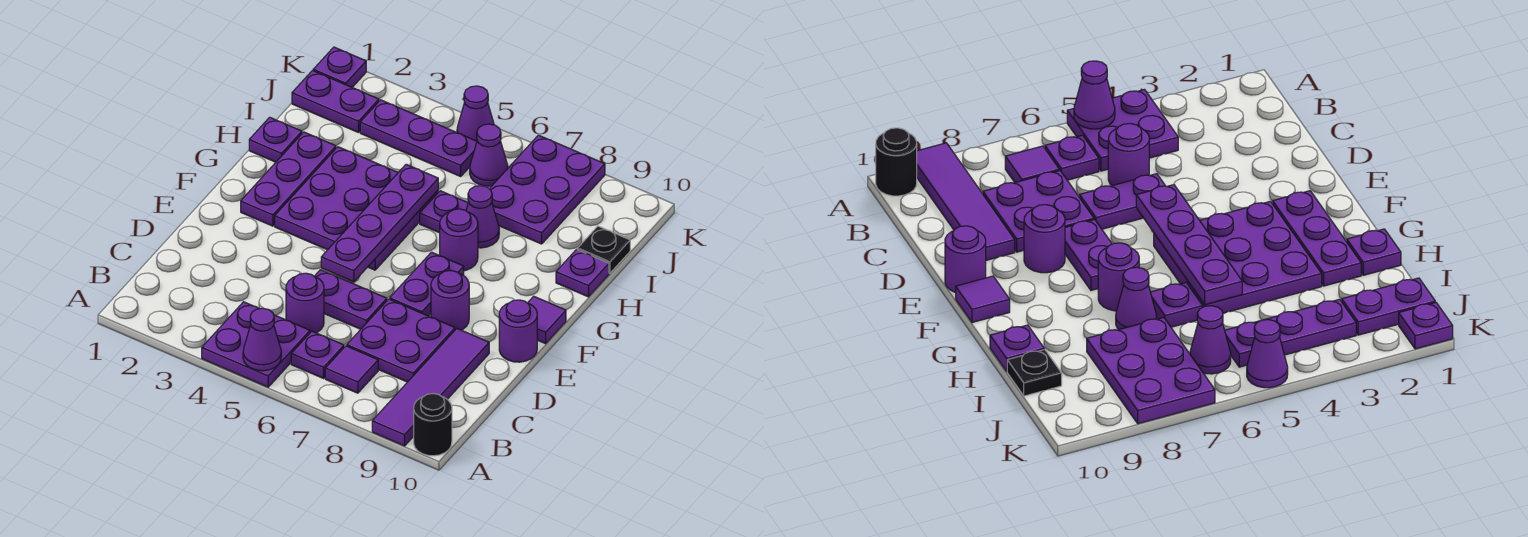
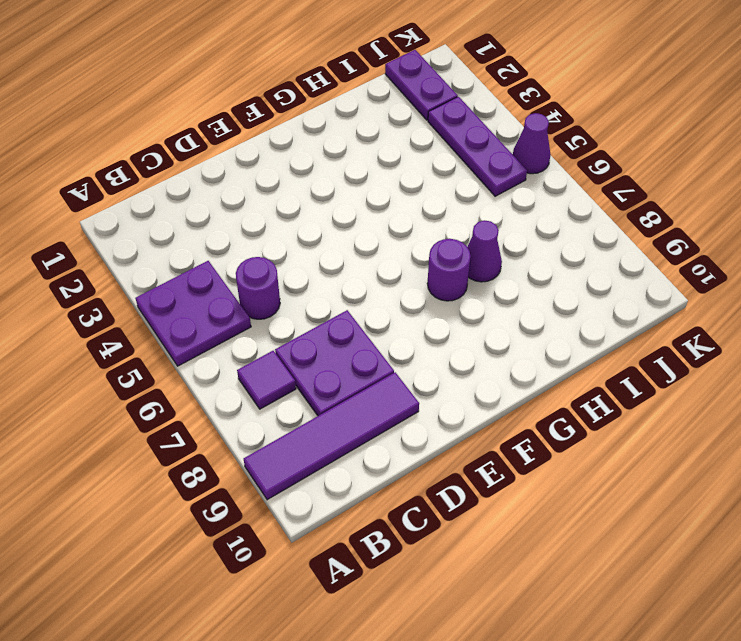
none -> black 1x1 round brick [414,394,452,456]
none -> purple 1x1 plate [291,331,344,378]
none -> purple 1x2 plate [315,270,387,329]

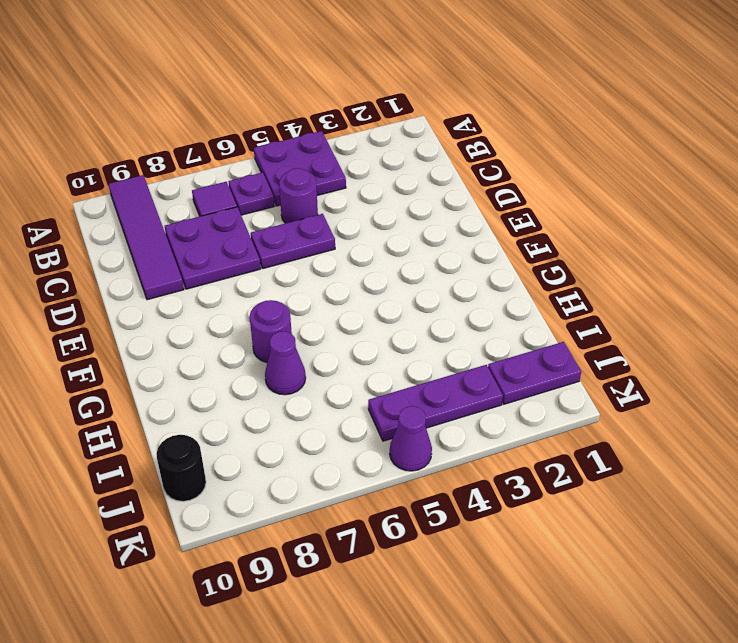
black 1x1 round brick [156,435,206,501] -> black 1x1 round brick moved to [414,394,452,456]
none -> purple 1x2 plate [390,252,464,316]
none -> purple 1x1 round brick [431,271,469,330]
none -> purple 1x1 round brick [499,300,537,362]

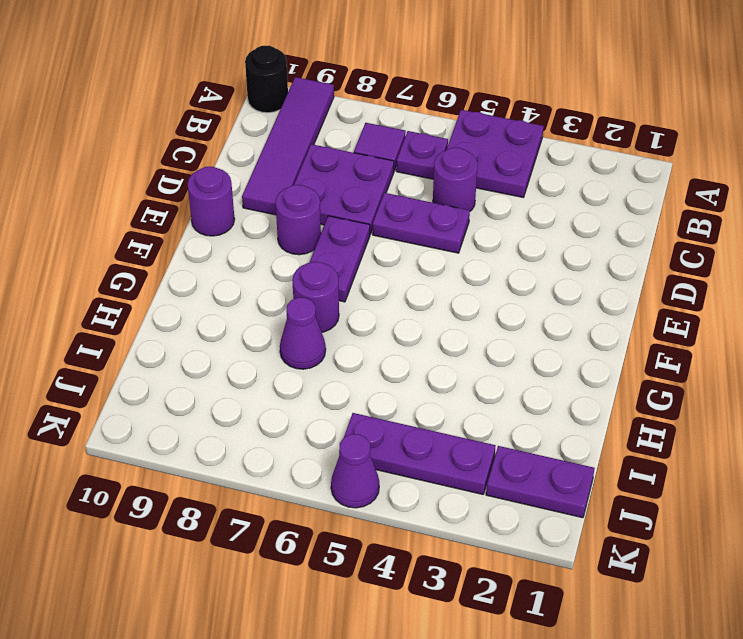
none -> purple 1x3 plate [241,132,336,226]
none -> purple 3x3 plate [275,147,438,270]
none -> purple 1x1 tile [528,296,566,344]

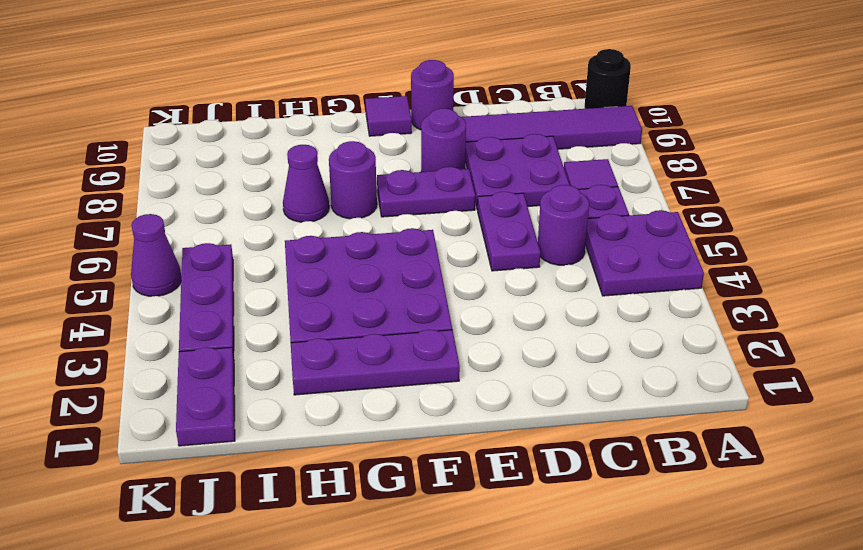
none -> purple 1x1 plate [249,117,302,162]
none -> purple 1x1 plate [420,191,468,233]
none -> purple 1x1 plate [556,250,609,297]

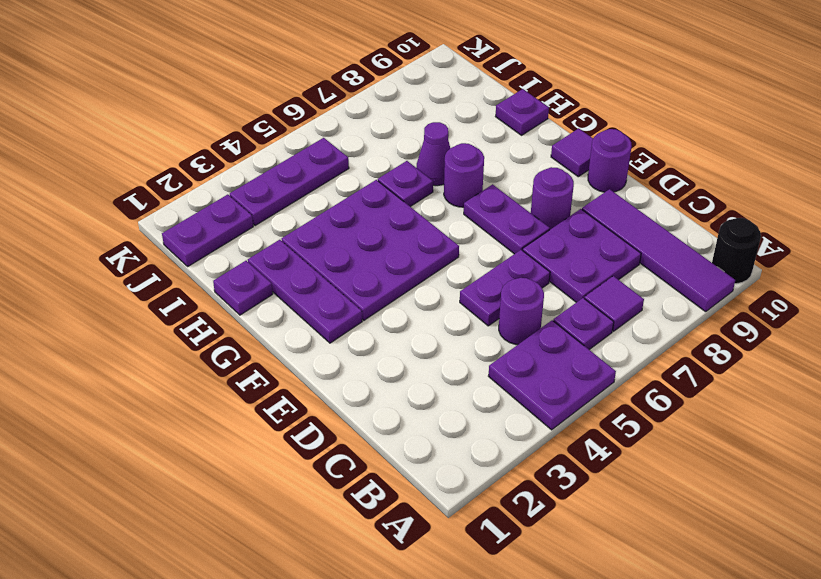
none -> purple 2x3 plate [490,135,605,244]
none -> black 1x1 plate [577,226,630,273]
none -> purple 1x1 cone [470,124,508,186]

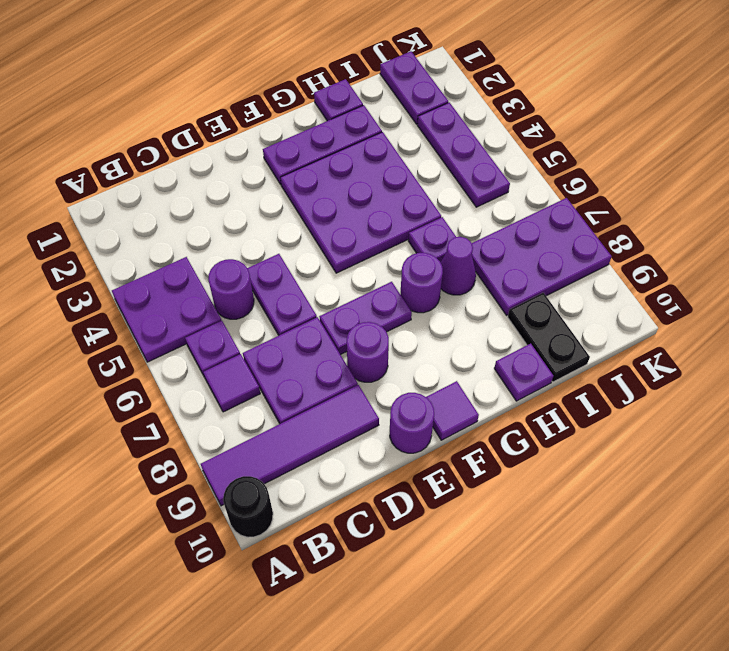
black 1x2 plate [508,293,590,382] -> black 1x1 plate [577,226,630,273]
none -> purple 1x1 cone [470,124,508,186]
none -> purple 1x1 plate [313,47,366,87]
none -> purple 1x1 cone [457,86,494,141]

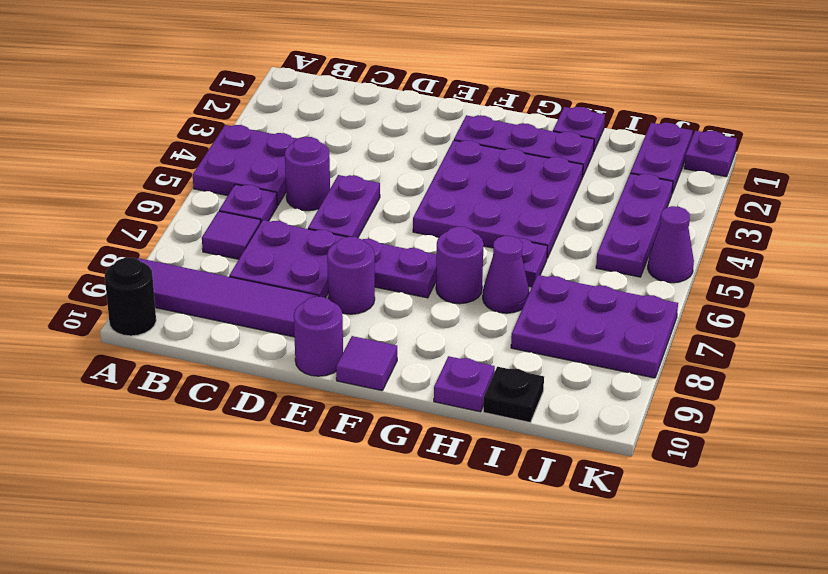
none -> purple 1x1 cone [470,124,508,186]
none -> purple 1x1 cone [243,308,281,371]
none -> purple 1x4 plate [321,164,438,282]

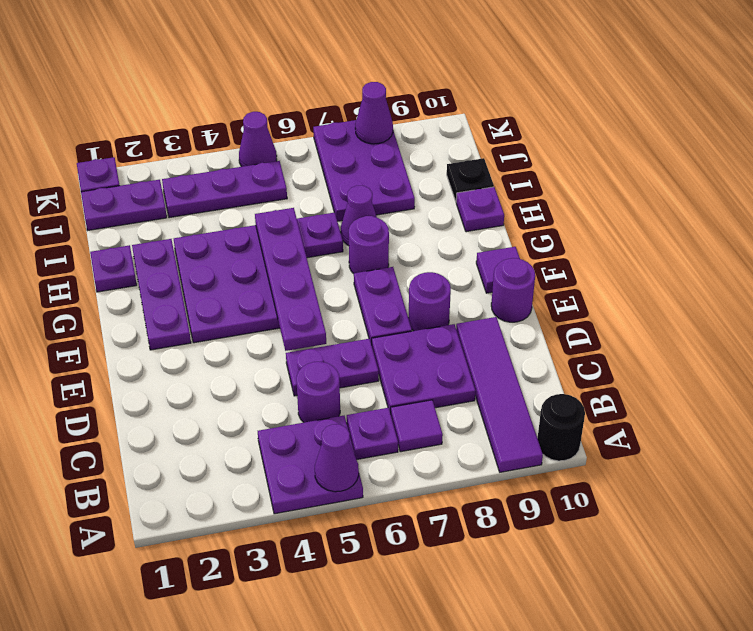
purple 1x1 cone [355,82,393,144] -> purple 1x1 cone moved to [470,124,508,186]

